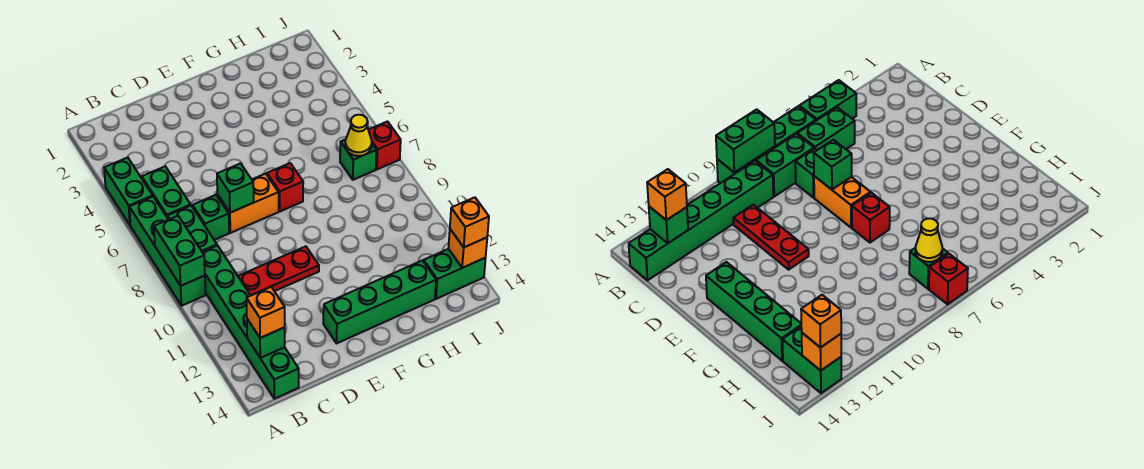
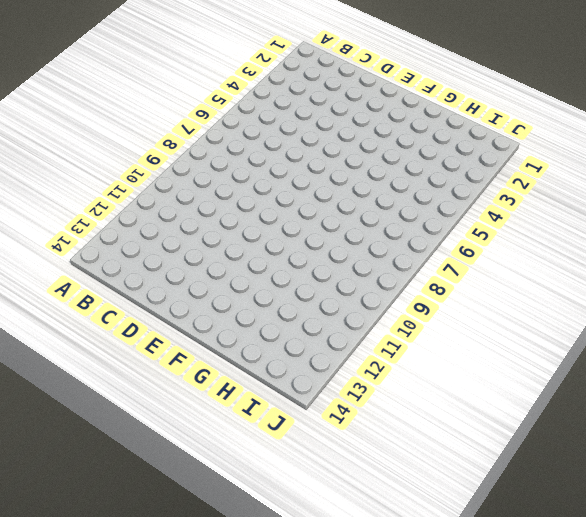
none -> green 1x2 brick [104,157,153,225]
none -> green 1x4 brick [129,197,206,306]
none -> green 1x2 brick [142,166,191,217]

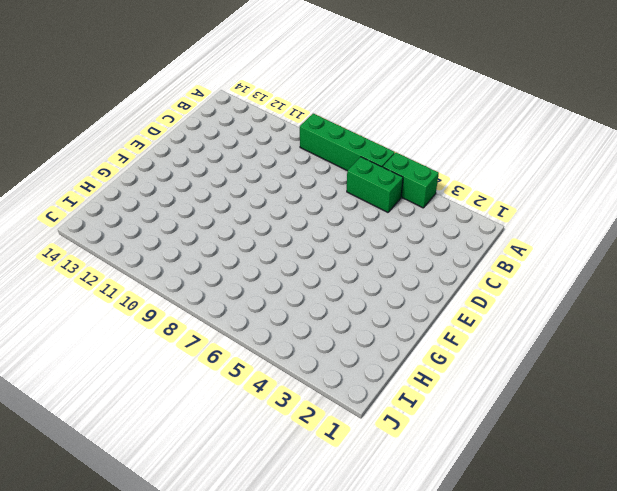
none -> green 1x2 brick [167,206,217,252]
none -> green 1x6 brick [202,245,299,399]
none -> green 1x1 brick [192,195,229,240]

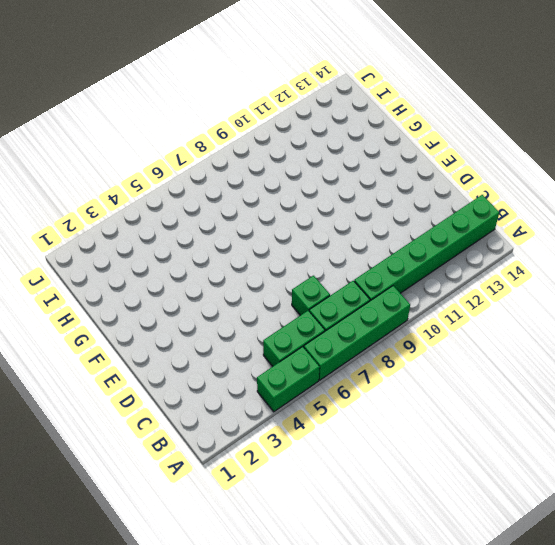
none -> red 1x3 plate [238,246,319,295]
none -> orange 1x2 brick [217,174,279,233]
none -> green 1x4 brick [323,261,436,343]

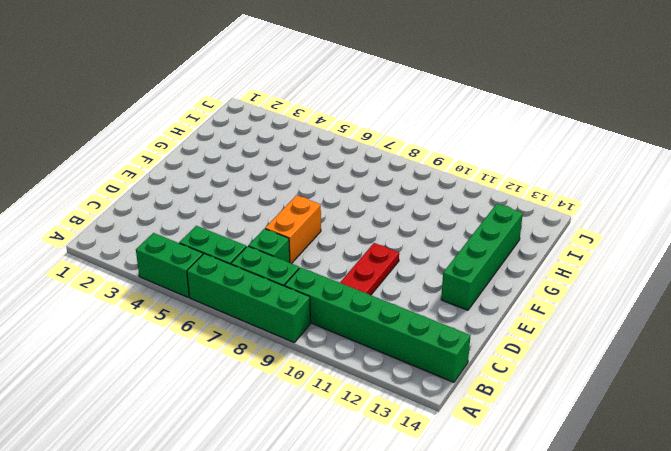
none -> red 1x1 brick [267,163,303,211]
none -> green 1x1 brick [340,140,376,180]
none -> green 1x2 brick [424,249,486,299]

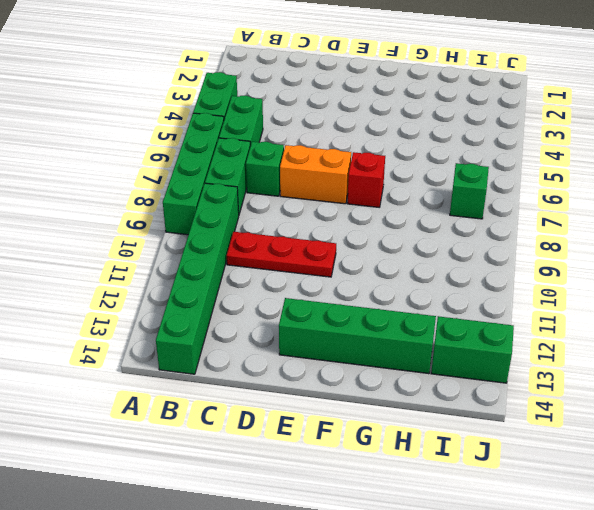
none -> red 1x1 brick [369,122,401,169]
none -> green 1x2 brick [154,216,205,286]
none -> green 1x1 brick [247,319,285,358]

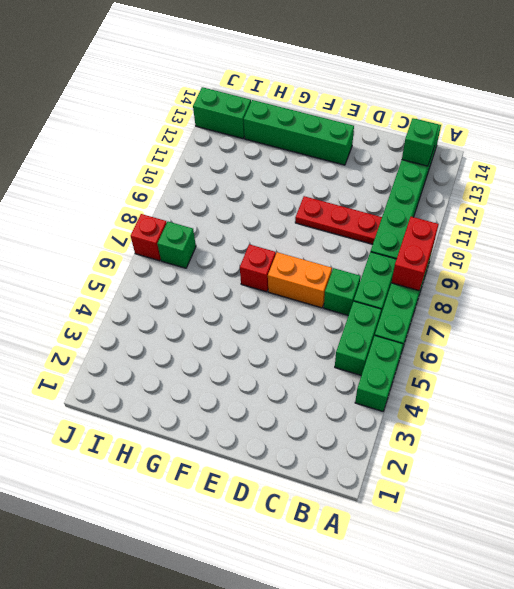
red 1x2 brick [392,217,439,291] -> green 1x2 brick [154,216,205,286]
none -> green 1x1 brick [217,164,254,213]
none -> yellow 1x1 cone [345,115,372,156]
none -> orange 1x1 brick [448,229,487,268]

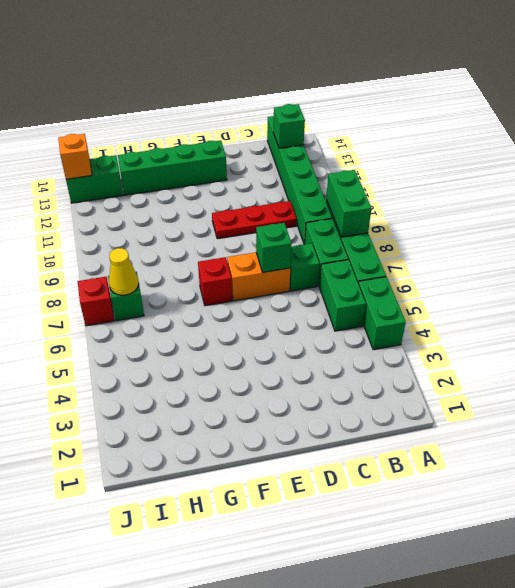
none -> orange 1x1 brick [247,287,285,338]
none -> orange 1x1 brick [450,197,489,247]

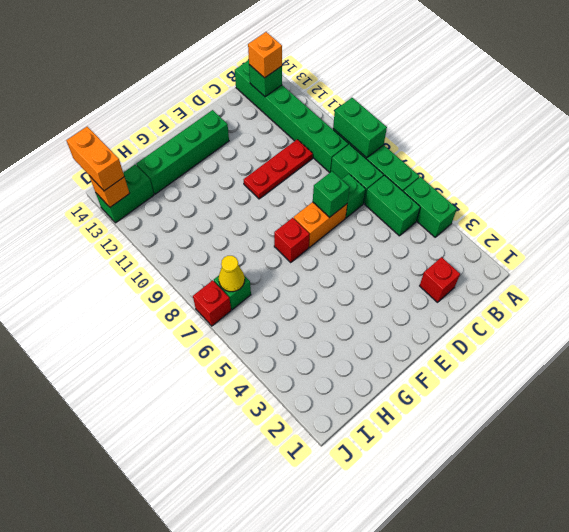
red 1x1 brick [420,257,460,302] -> none
orange 1x2 brick [66,127,124,191] -> orange 1x1 brick [450,197,489,247]

